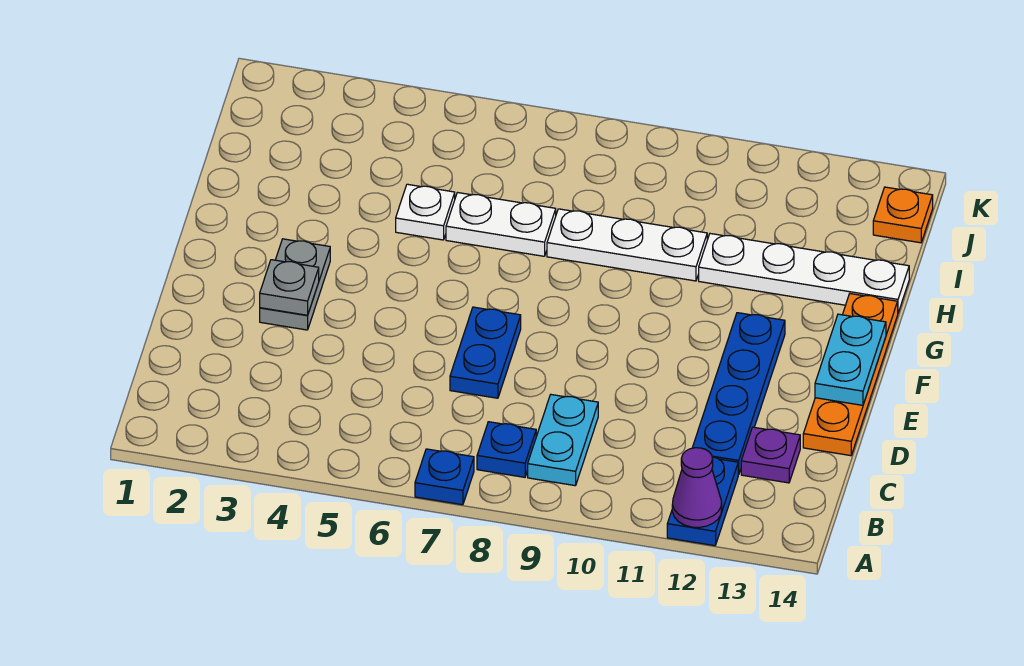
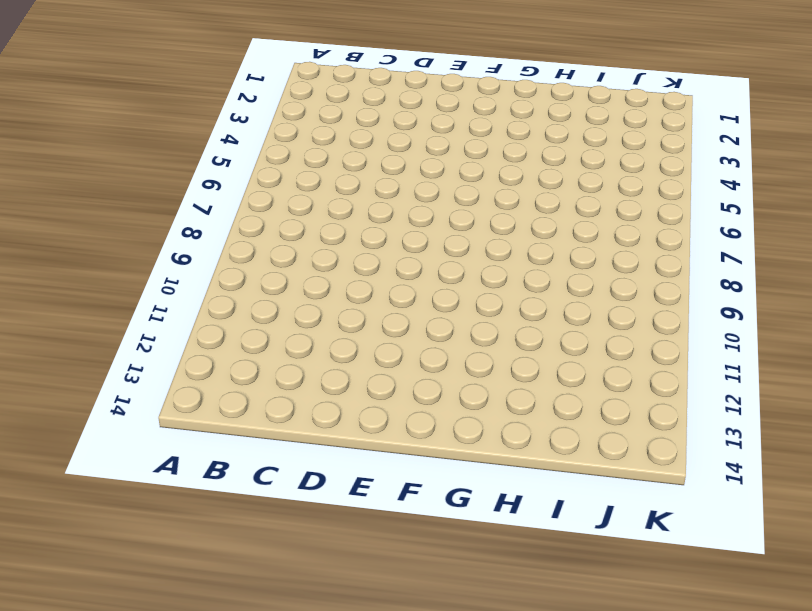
none -> blue 1x1 plate [415,449,474,505]
none -> blue 1x2 plate [667,457,739,546]
none -> blue 1x1 plate [477,422,536,477]

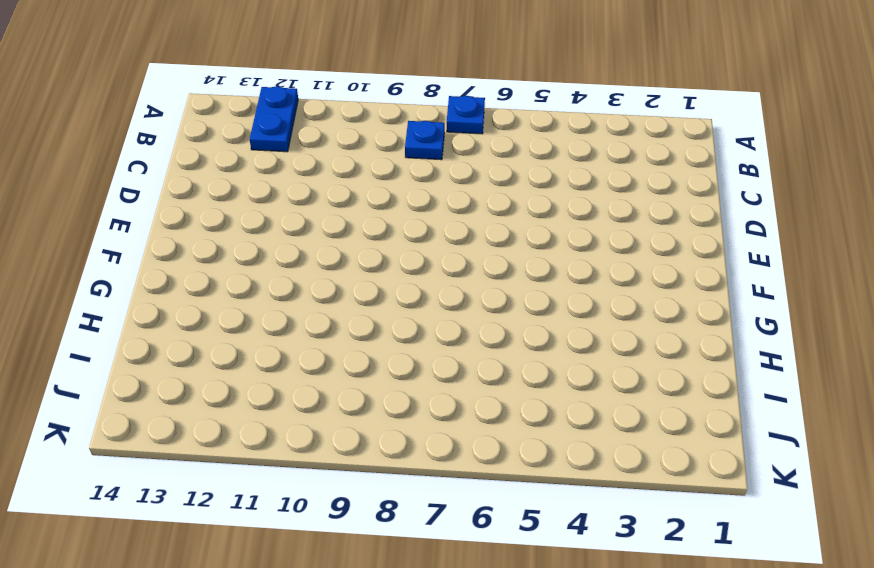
none -> cyan 1x2 plate [528,395,598,486]
none -> blue 1x4 plate [692,313,785,474]
none -> purple 1x1 plate [741,427,800,483]

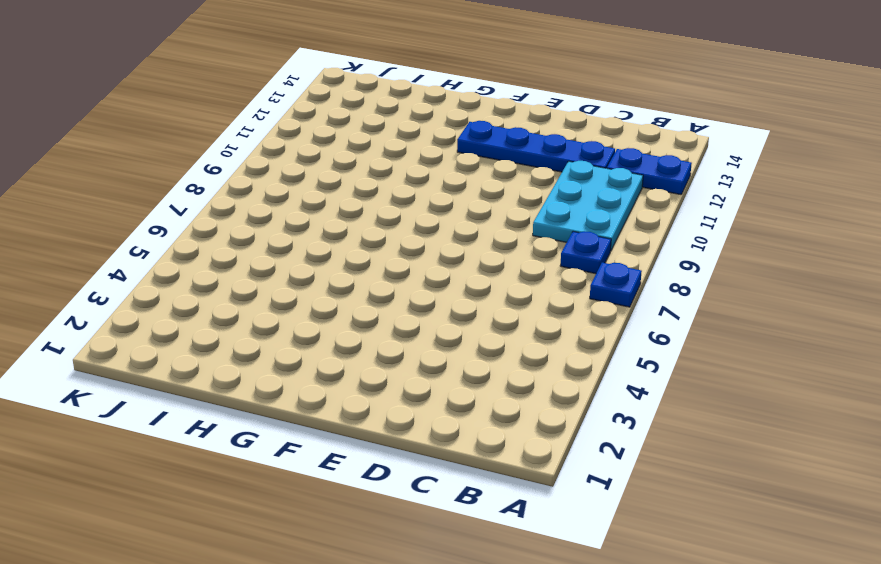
cyan 2x3 plate [533,161,643,251] -> cyan 1x2 plate [528,395,598,486]
none -> purple 1x1 plate [741,427,800,483]
none -> blue 1x2 plate [450,307,521,398]
none -> orange 1x4 plate [803,294,898,456]

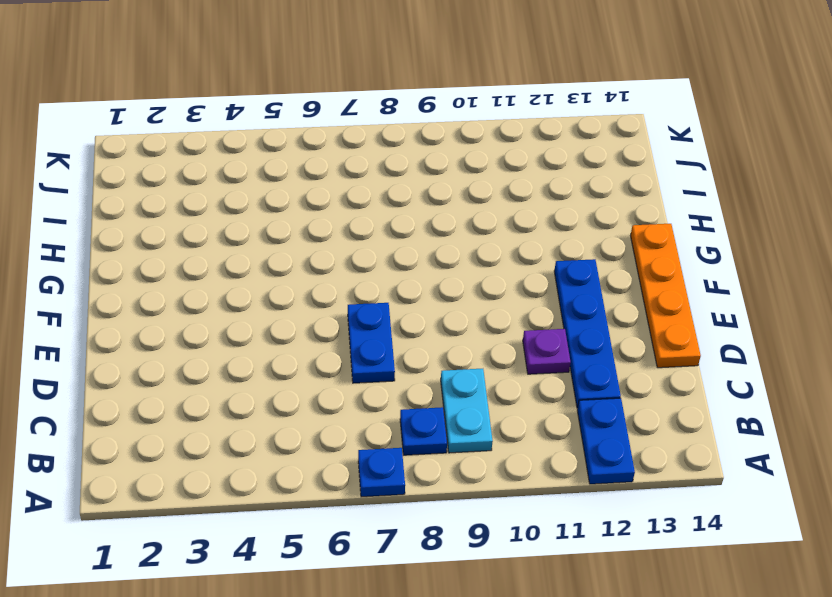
purple 1x1 plate [523,329,571,374] -> purple 1x1 plate moved to [741,427,800,483]
none -> grey 1x2 plate [260,239,330,330]
none -> white 1x1 plate [396,184,455,240]
none -> white 1x2 plate [446,193,556,256]

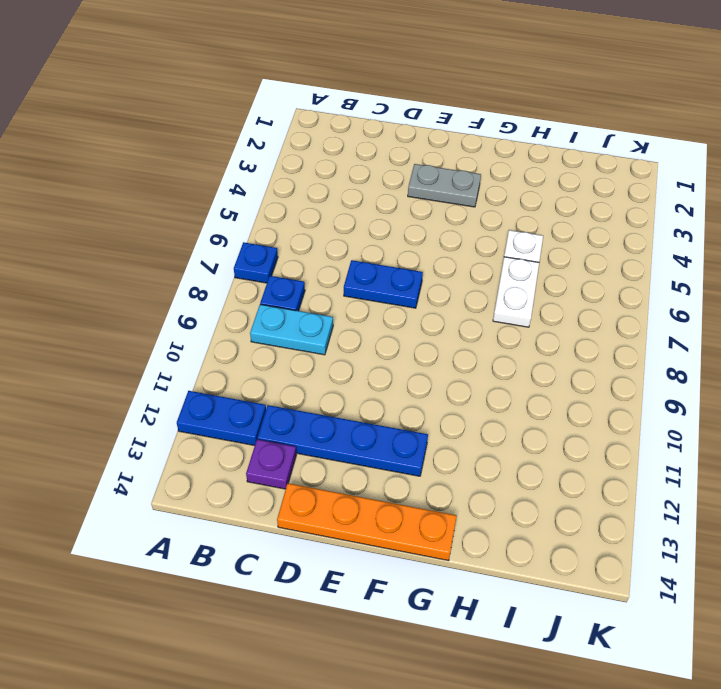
none -> white 1x3 plate [547,209,707,281]
none -> white 1x4 plate [699,234,909,313]
none -> orange 1x1 plate [873,187,933,243]

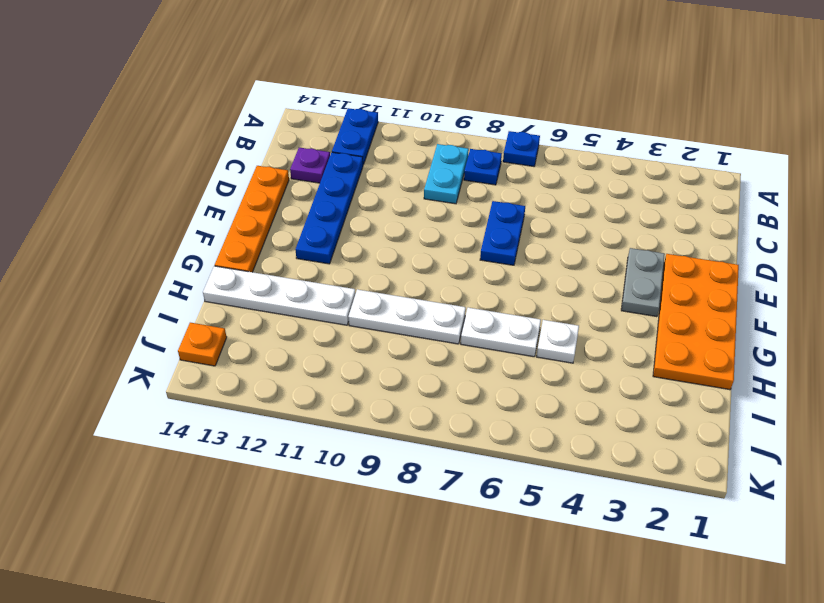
orange 2x4 plate [653,254,739,390] -> none
none -> purple 1x1 cone [672,448,722,527]
none -> grey 1x1 plate [260,260,319,315]
none -> cyan 1x2 plate [815,314,886,405]

